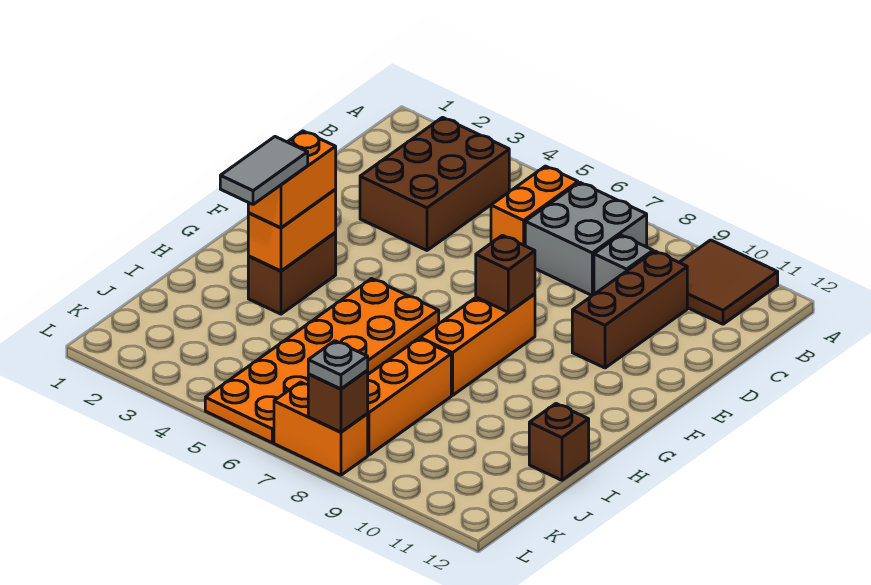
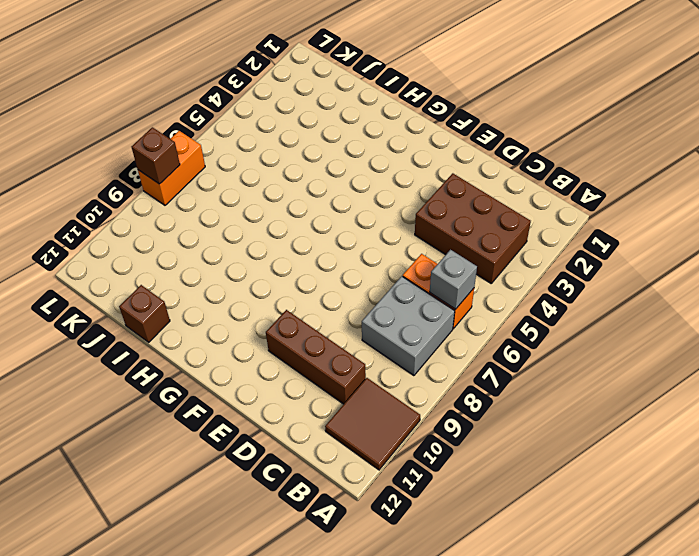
grey 1x1 brick [430,250,477,309] -> grey 1x1 brick moved to [594,235,653,294]
none -> orange 1x3 brick [420,294,535,395]
none -> brown 1x2 brick [248,233,336,314]
none -> orange 2x6 plate [205,279,439,443]

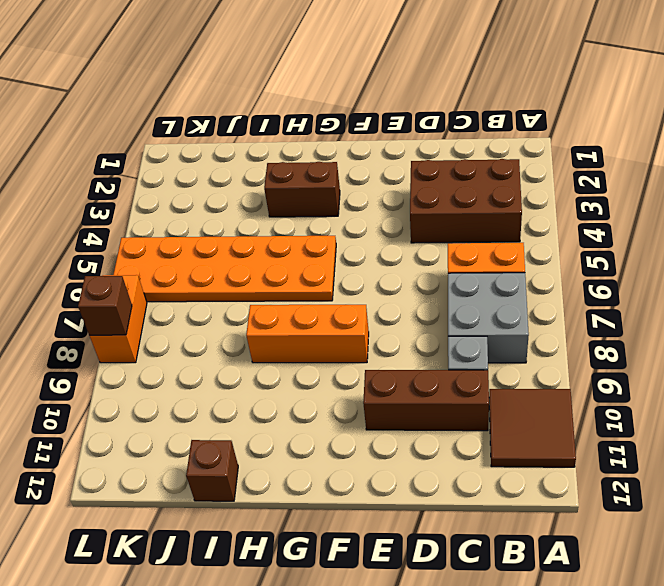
none -> orange 1x3 brick [367,338,451,455]
none -> brown 1x1 brick [476,235,535,312]
none -> orange 1x2 brick [248,190,336,271]

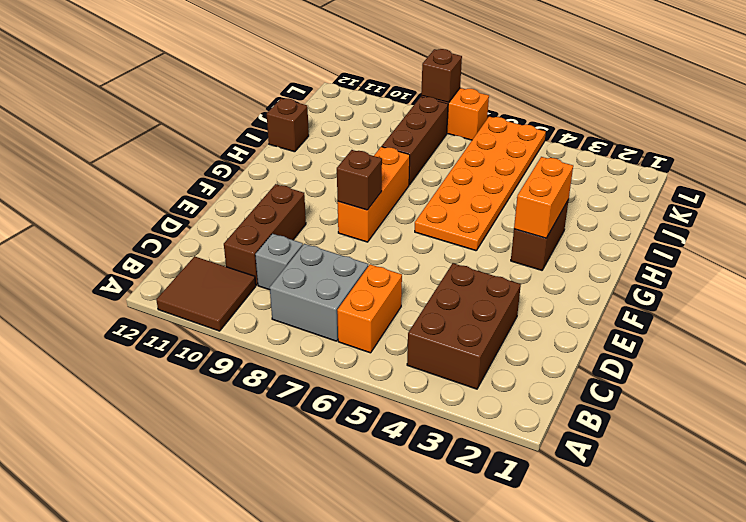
brown 1x3 brick [382,97,448,185] -> orange 1x3 brick [367,338,451,455]
none -> orange 1x2 brick [248,131,336,228]
none -> grey 1x1 plate [308,341,368,389]
none -> grey 1x2 tile [220,137,308,204]

